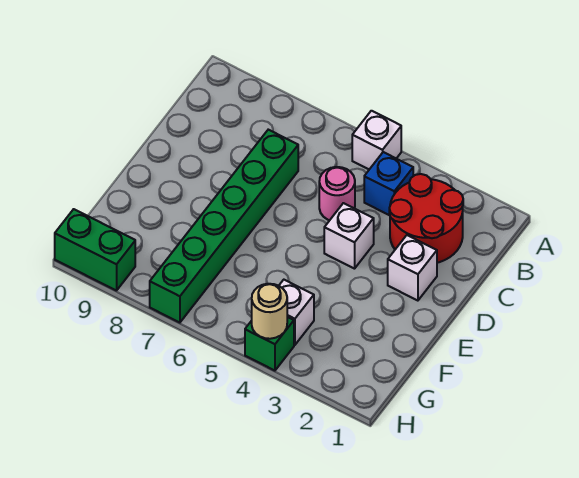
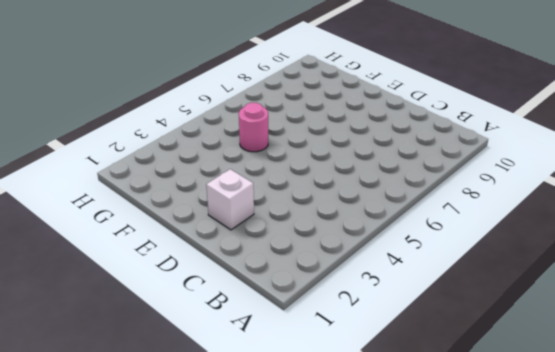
pink 1x1 round brick [239,103,268,152] -> pink 1x1 round brick moved to [319,167,355,220]
none -> white 1x1 brick [352,111,401,169]
none -> red 2x2 round brick [389,174,463,263]

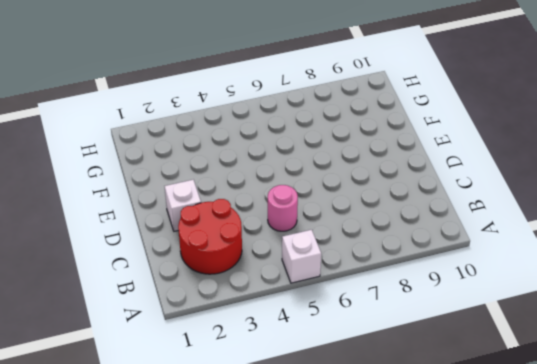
none -> blue 1x1 brick [364,152,413,215]
none -> green 1x6 brick [150,130,298,323]

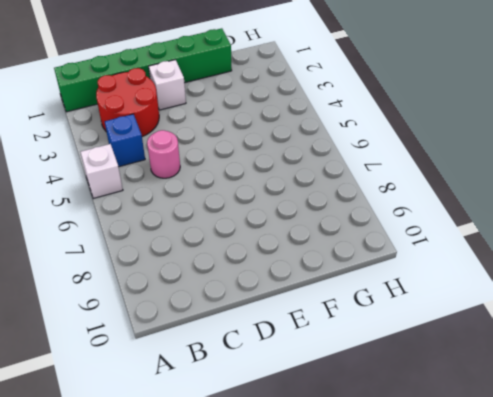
green 1x6 brick [54,28,232,112] -> green 1x6 brick moved to [150,130,298,323]
none -> white 1x1 brick [324,203,374,269]
none -> white 1x1 brick [279,280,314,345]

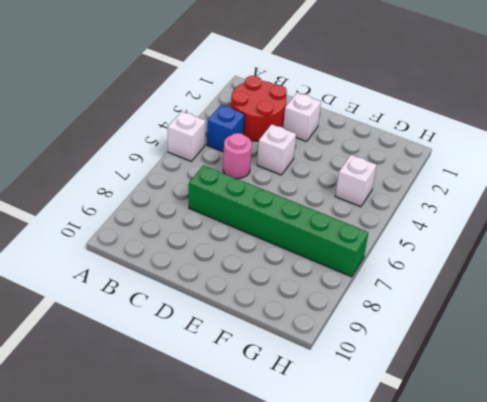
none -> green 1x1 brick [245,317,294,371]
none -> green 1x2 brick [55,209,135,291]

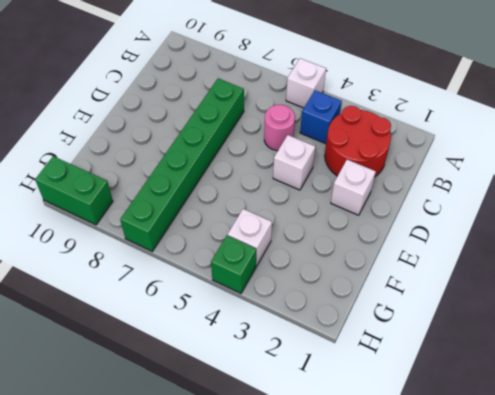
none -> tan 1x1 round brick [252,284,287,339]

